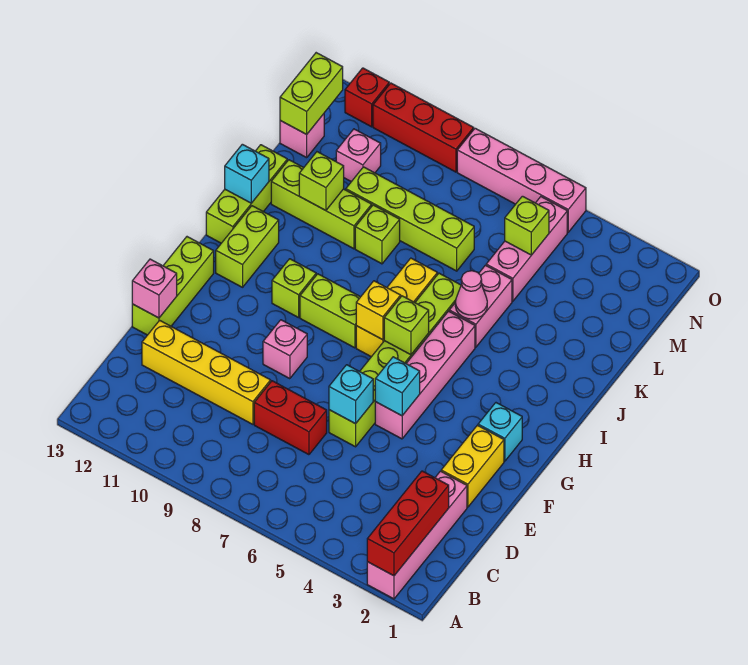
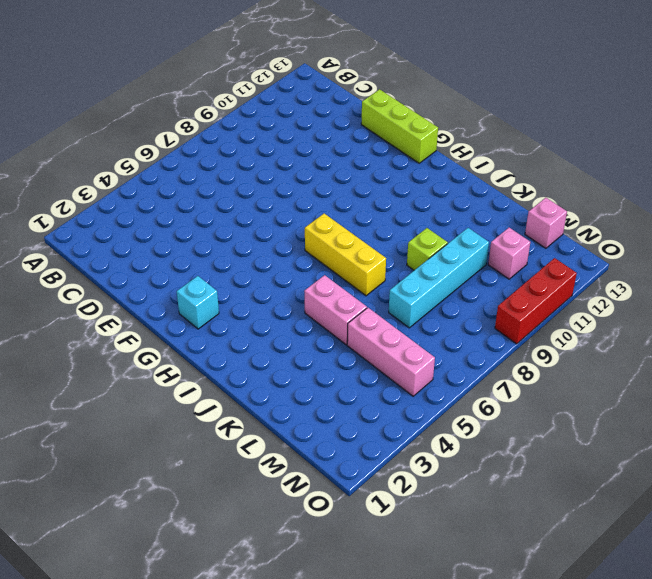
cyan 1x4 brick [389,228,489,328] -> lime 1x4 brick [346,167,474,271]
none -> pink 1x4 brick [367,471,467,599]
none -> red 1x2 brick [254,381,327,455]
none -> yellow 1x4 brick [142,320,271,424]
none -> yellow 1x2 brick [441,425,504,507]

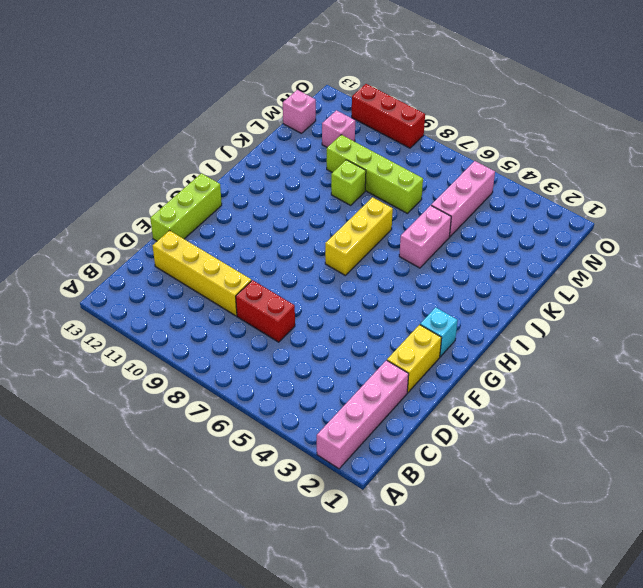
none -> lime 1x6 brick [329,273,461,447]
none -> pink 1x4 brick [375,311,475,439]
none -> pink 1x1 brick [263,320,307,379]
none -> lime 1x2 brick [300,274,360,348]

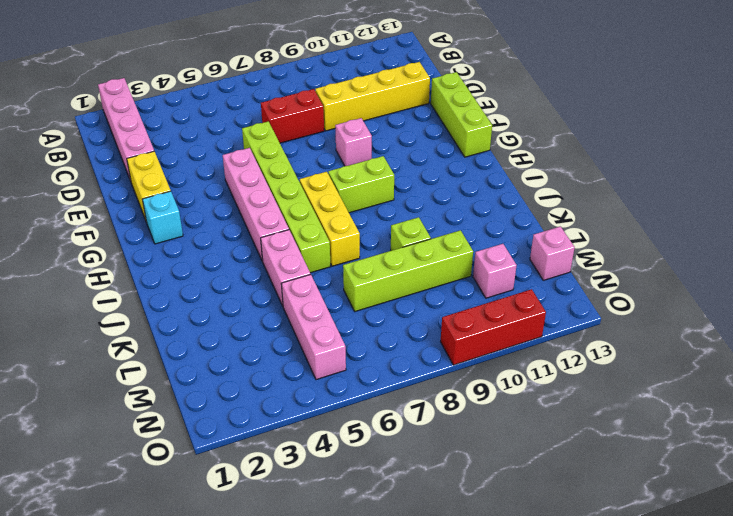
none -> lime 1x1 brick [272,259,316,318]
none -> lime 1x2 brick [216,206,279,287]
none -> lime 1x3 brick [206,145,287,243]
none -> lime 1x3 brick [271,160,372,249]

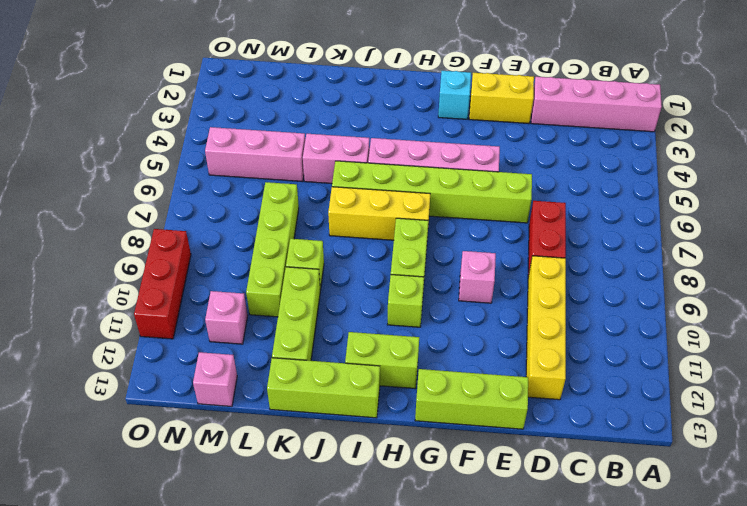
none -> pink 1x4 brick [457,128,586,232]
none -> red 1x1 brick [345,68,389,127]
none -> red 1x3 brick [367,471,449,576]
none -> cyan 1x1 brick [329,365,373,424]

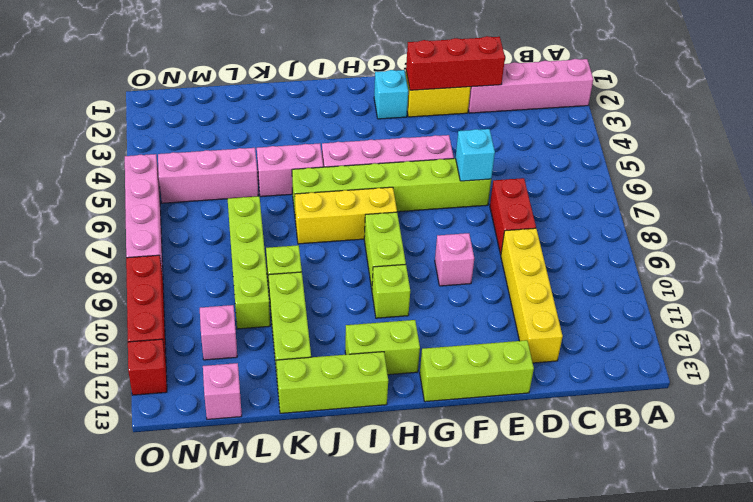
red 1x3 brick [406,36,505,90] -> red 1x3 brick moved to [367,471,449,576]
none -> pink 1x1 brick [132,259,177,318]
none -> cyan 1x1 brick [375,357,420,416]
none -> lime 1x1 brick [384,296,429,355]
none -> yellow 1x1 brick [356,281,401,340]

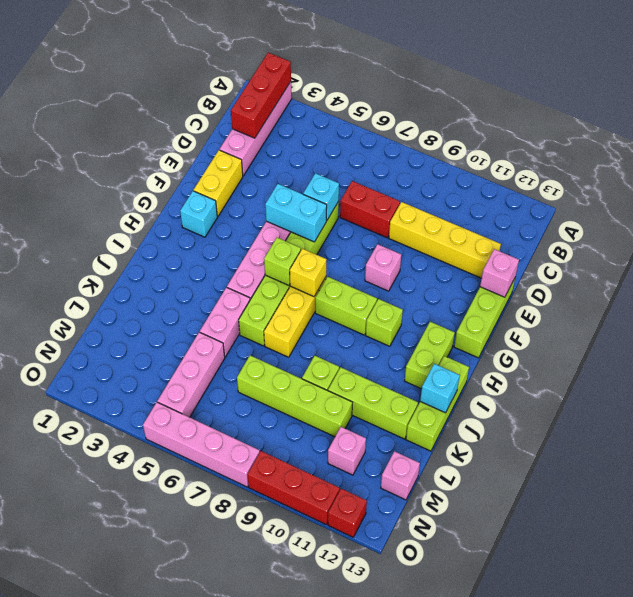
cyan 1x2 brick [265,184,327,242] -> cyan 1x1 brick [375,357,420,416]
none -> pink 1x1 cone [455,271,487,319]
none -> lime 1x1 brick [299,152,344,211]
none -> lime 1x1 brick [505,196,549,255]
none -> lime 1x2 brick [280,53,343,134]

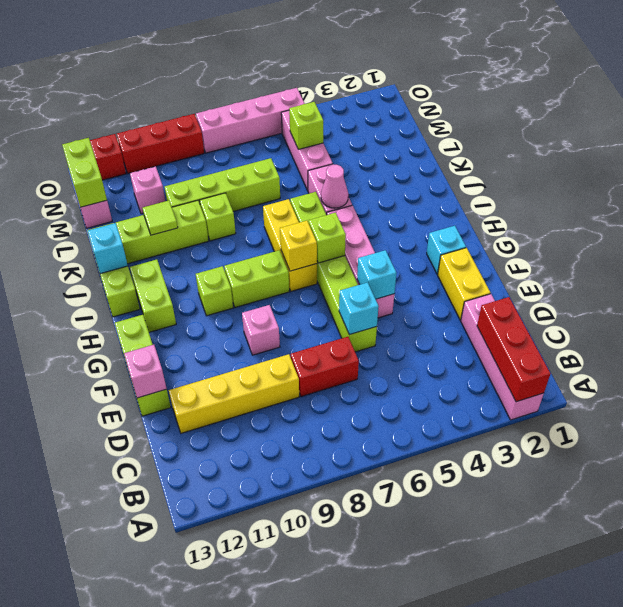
lime 1x1 tile [143,201,178,235] -> lime 1x1 brick [299,152,344,211]

